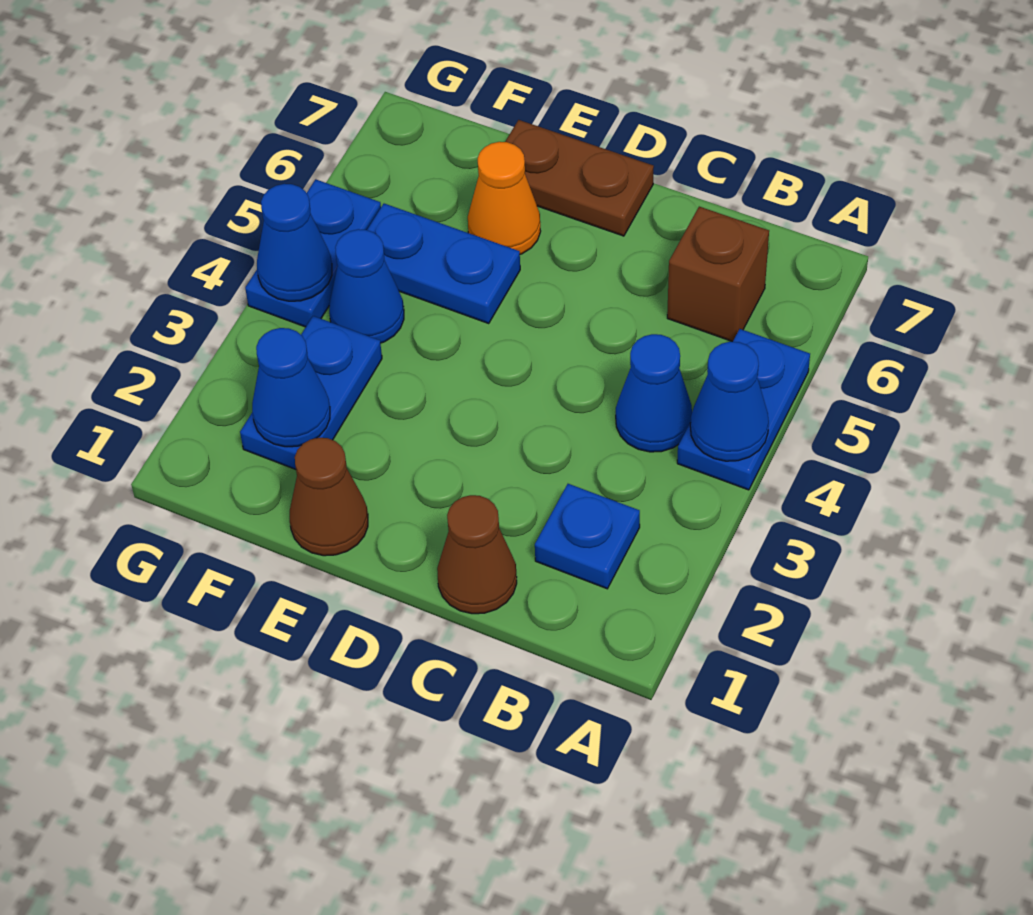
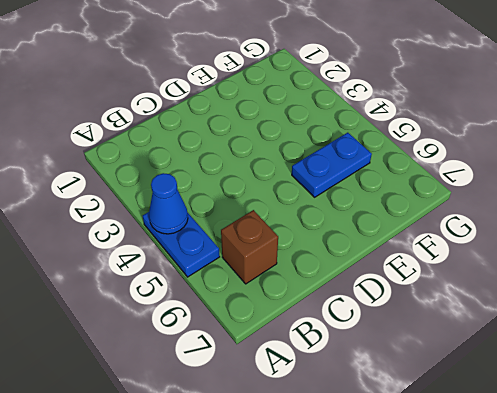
none -> blue 1x1 plate [535,484,640,589]
none -> blue 1x1 cone [616,334,692,452]
none -> brown 1x1 cone [437,495,517,614]

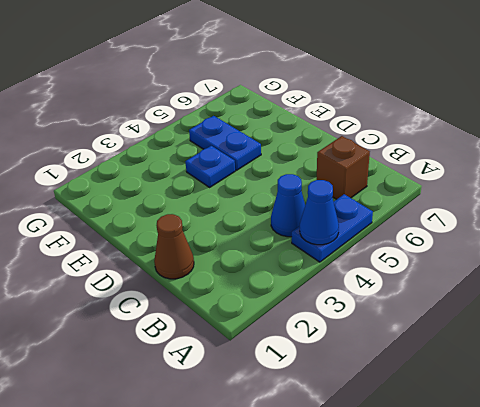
blue 1x1 plate [185,146,235,187] -> blue 1x1 plate moved to [535,484,640,589]
none -> brown 1x2 plate [505,120,654,236]
none -> brown 1x1 cone [290,438,368,556]
none -> orange 1x1 cone [468,142,541,254]

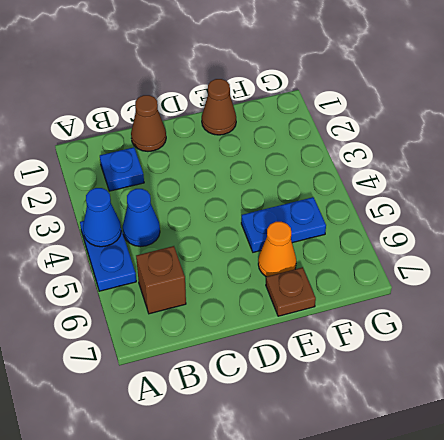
brown 1x1 plate [266,267,316,316] -> brown 1x2 plate [505,120,654,236]
none -> blue 1x2 plate [240,316,382,469]
none -> blue 1x1 cone [329,229,404,343]
none -> blue 1x2 plate [245,179,381,327]

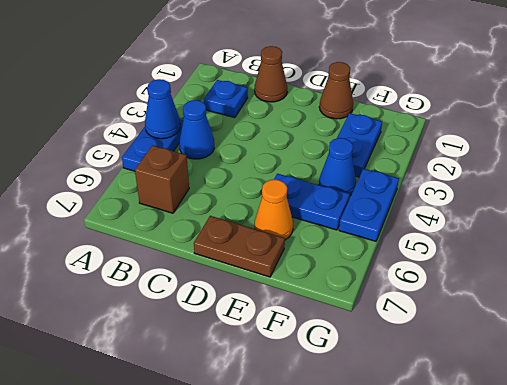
none -> blue 1x1 cone [252,328,330,447]
none -> blue 1x1 cone [257,184,332,301]

